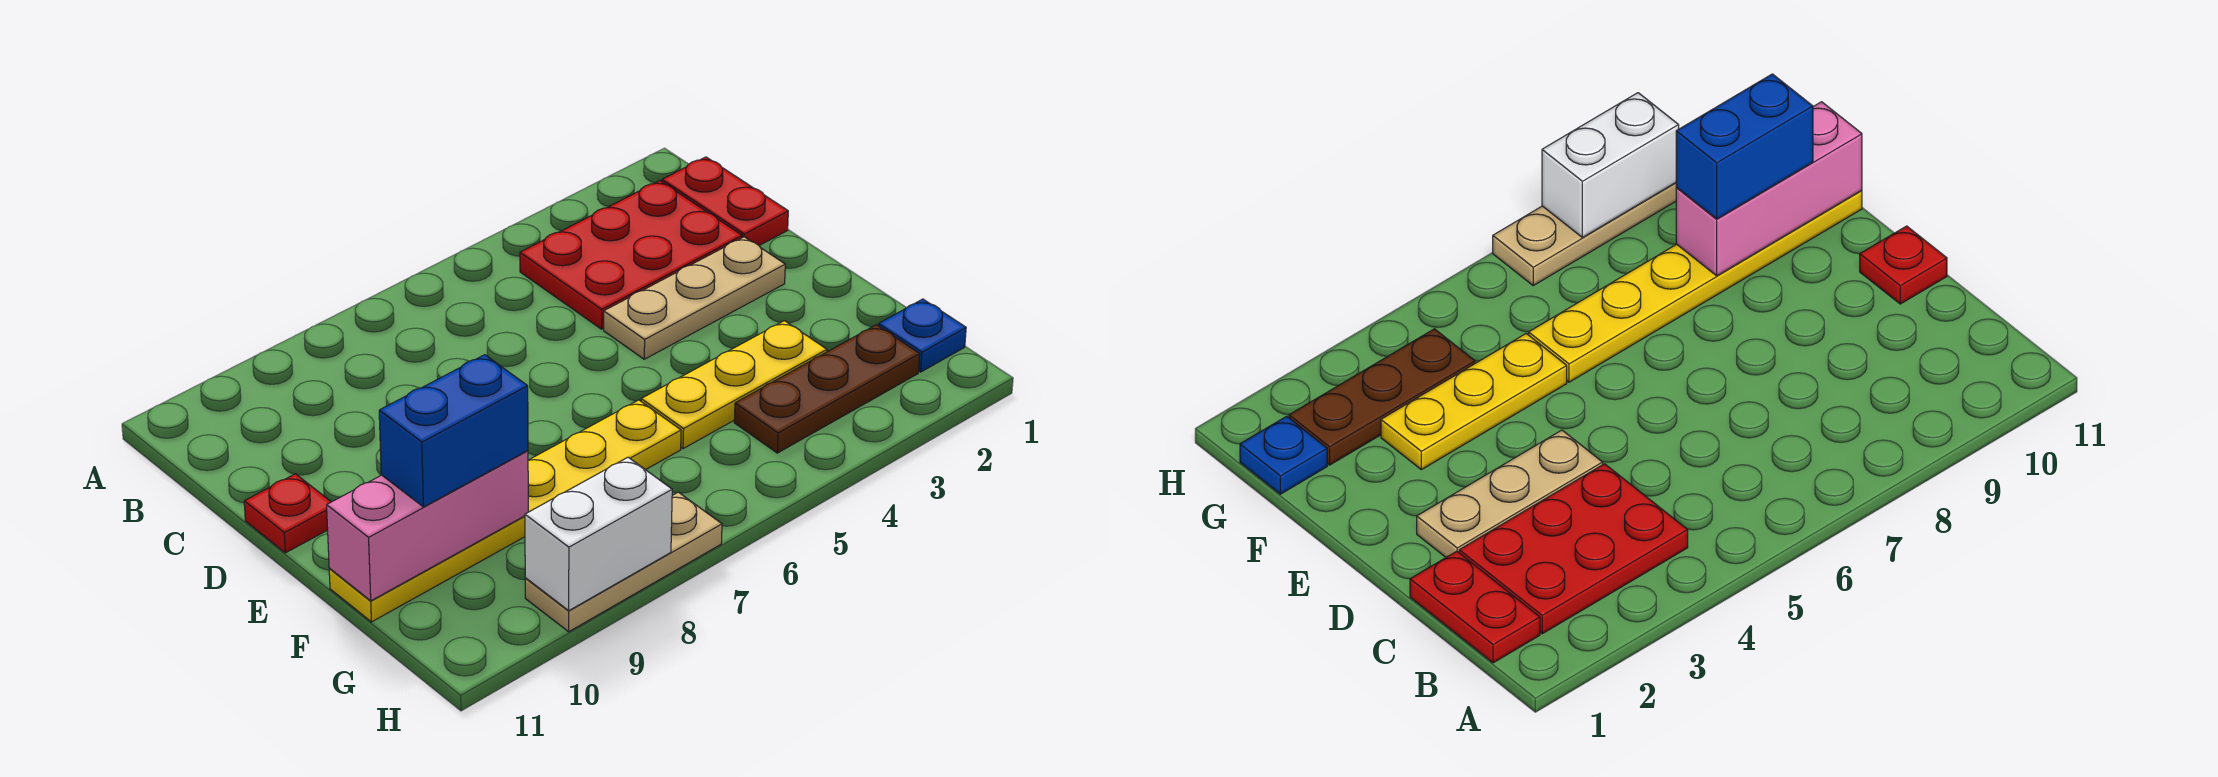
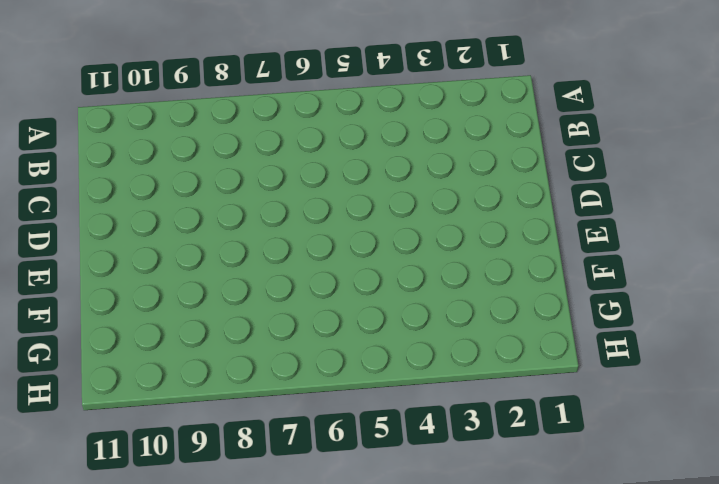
none -> red 1x2 plate [662,157,788,245]
none -> red 2x3 plate [520,181,742,329]
none -> tan 1x3 plate [604,237,785,359]

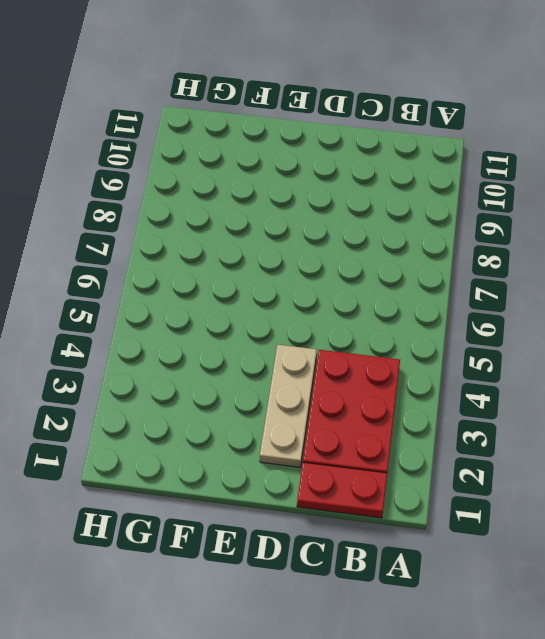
none -> red 1x1 plate [244,474,331,553]
none -> yellow 1x3 plate [641,321,827,449]
none -> yellow 1x6 plate [329,400,681,622]

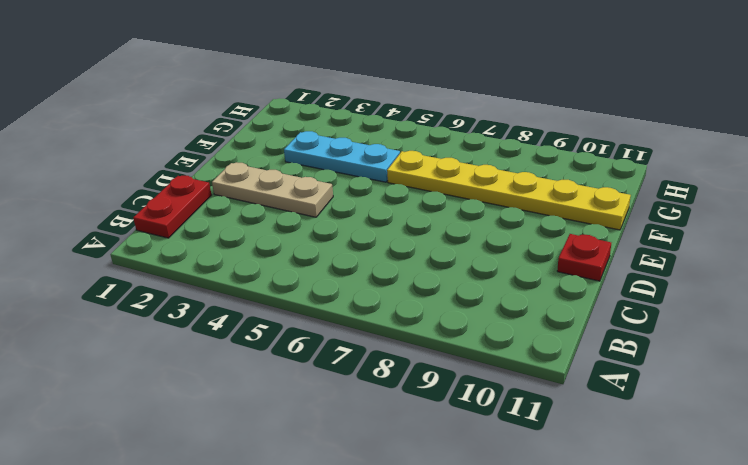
cyan 1x3 plate [284,131,400,182] -> yellow 1x3 plate [641,321,827,449]
none -> red 2x3 plate [520,181,742,329]
none -> blue 1x1 plate [878,299,966,372]
none -> brown 1x3 plate [734,325,920,453]

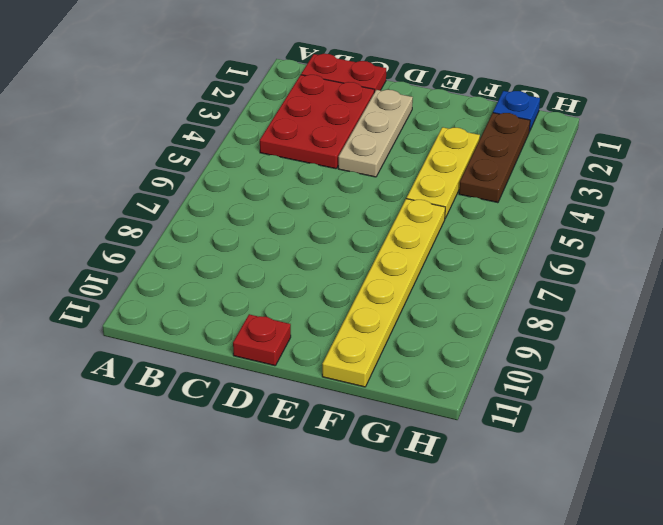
none -> tan 1x3 plate [525,492,722,632]
none -> pink 1x3 brick [327,451,528,601]
none -> white 1x2 brick [525,457,672,610]

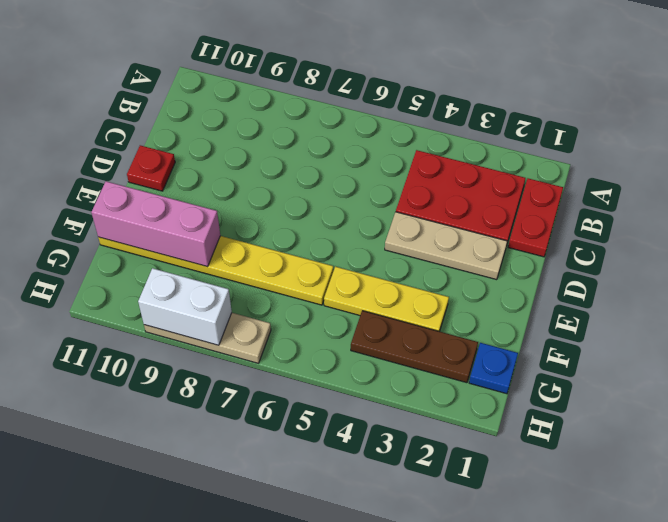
none -> blue 1x2 brick [379,355,528,507]

